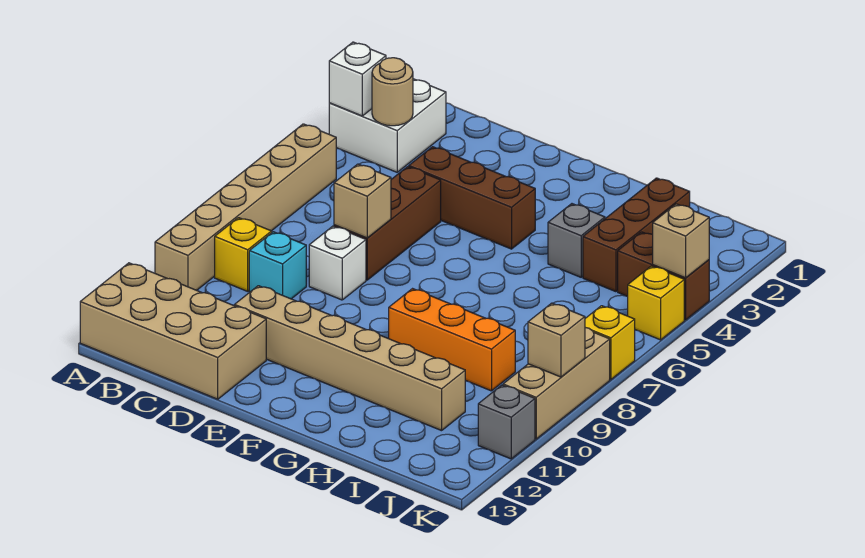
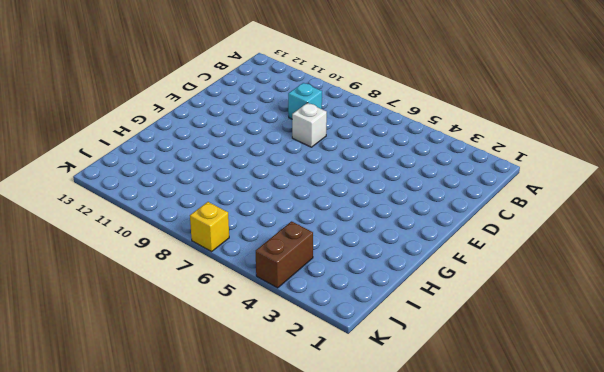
none -> white 2x2 brick [329,79,446,172]
none -> tan 1x6 brick [155,124,336,290]
none -> tan 2x4 brick [80,263,266,399]

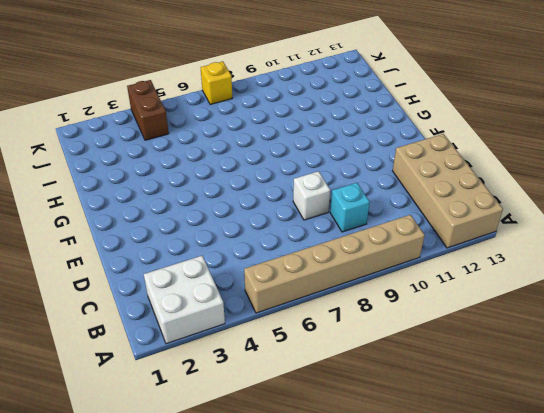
none -> yellow 1x1 brick [215,218,272,291]
none -> brown 1x3 brick [409,147,535,249]
none -> brown 1x3 brick [334,167,441,280]

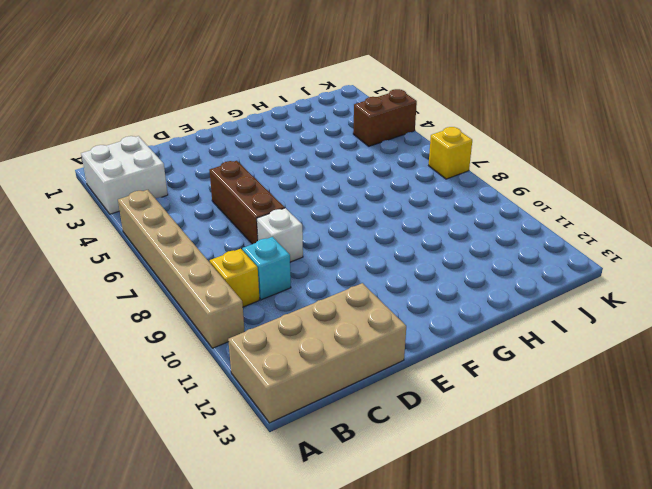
none -> brown 1x3 brick [409,147,535,249]
none -> tan 1x6 brick [234,286,465,431]
none -> orange 1x3 brick [389,289,515,391]

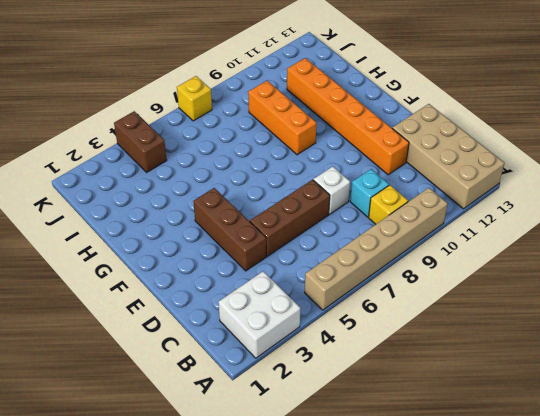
orange 1x6 brick [287,58,409,175] -> tan 1x6 brick [234,286,465,431]
none -> grey 1x1 brick [548,204,605,277]
none -> brown 1x3 brick [583,178,690,292]
none -> yellow 1x1 brick [628,266,684,340]

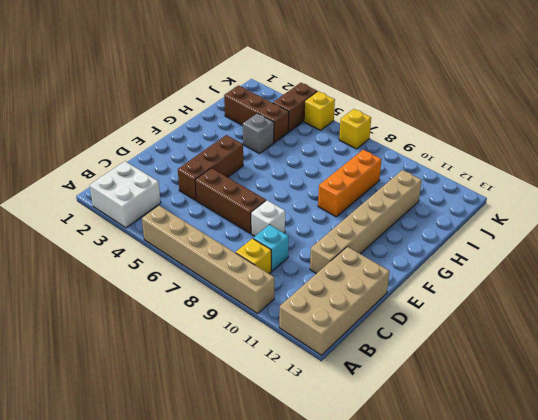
none -> tan 1x3 brick [503,327,610,439]
none -> grey 1x1 brick [478,385,535,459]
none -> white 1x1 brick [329,42,386,116]

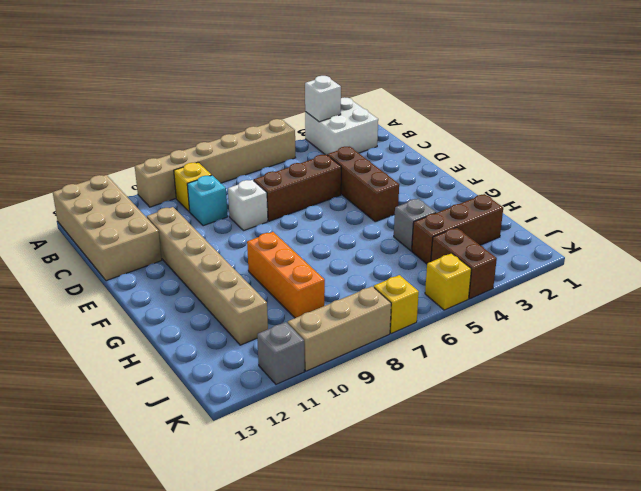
none -> tan 1x1 round brick [372,58,413,126]
none -> tan 1x1 brick [334,164,391,238]
none -> tan 1x1 brick [653,204,709,278]

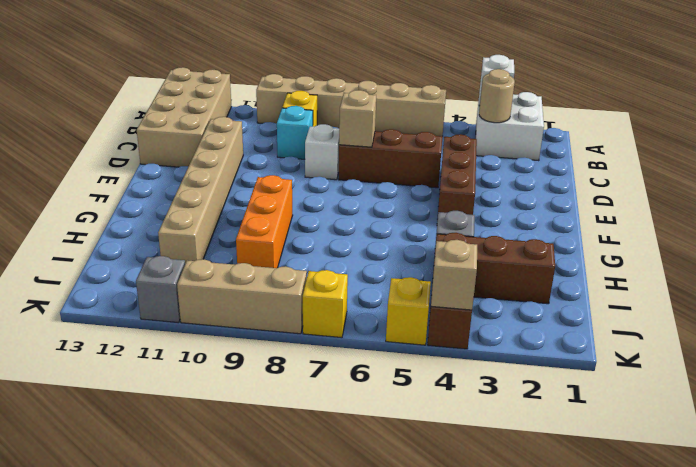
none -> tan 1x1 brick [528,303,585,377]

